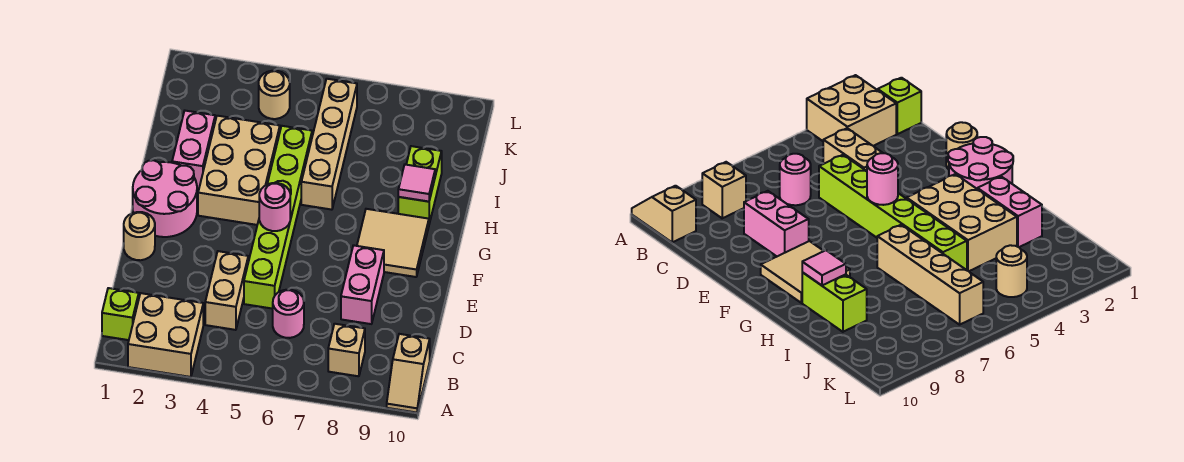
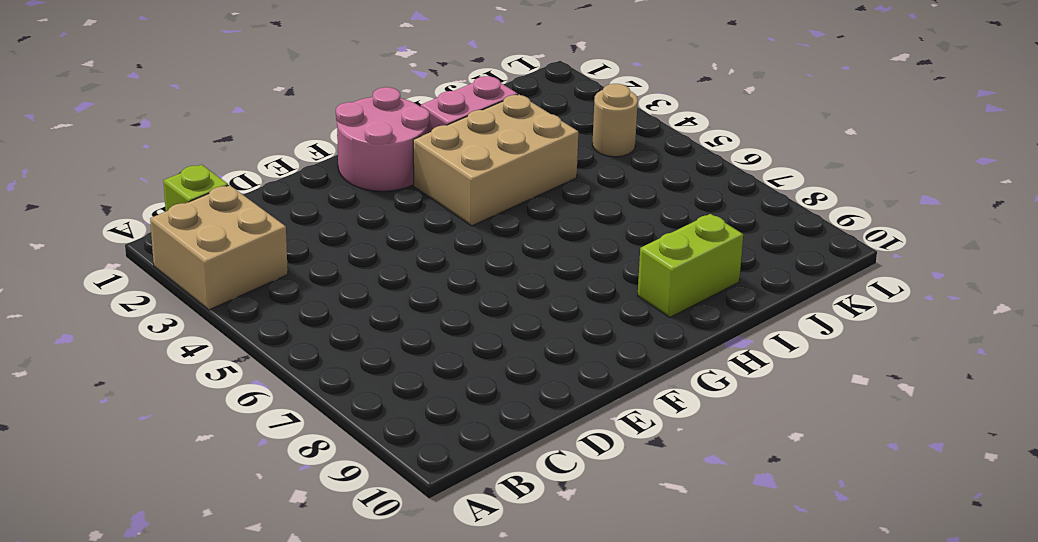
none -> tan 1x2 slope [387,334,430,413]
none -> tan 1x1 brick [328,324,365,376]
none -> tan 1x2 brick [205,251,248,330]

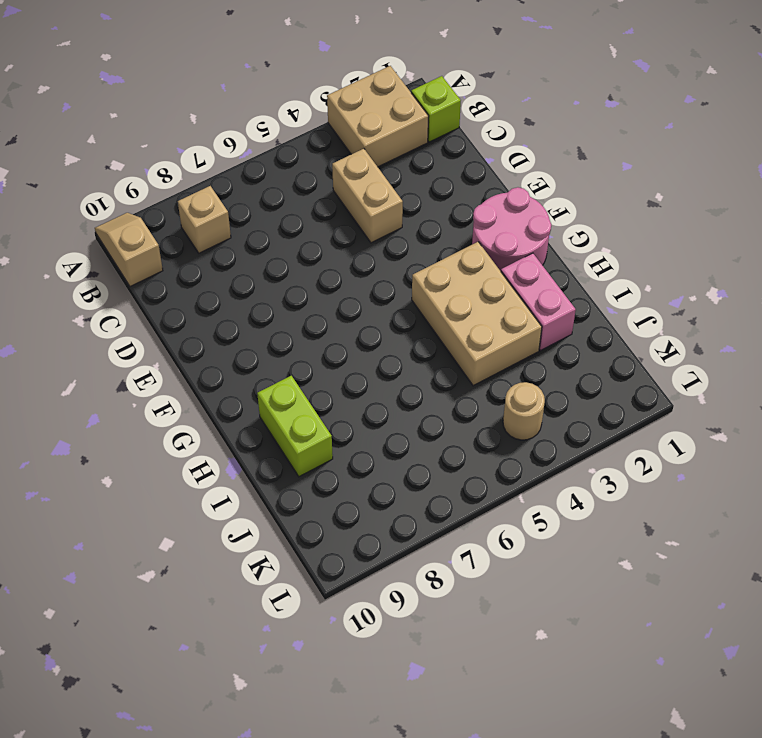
none -> pink 1x1 round brick [273,290,304,338]
none -> lime 1x6 brick [244,126,312,309]
none -> pink 1x2 brick [341,245,384,324]

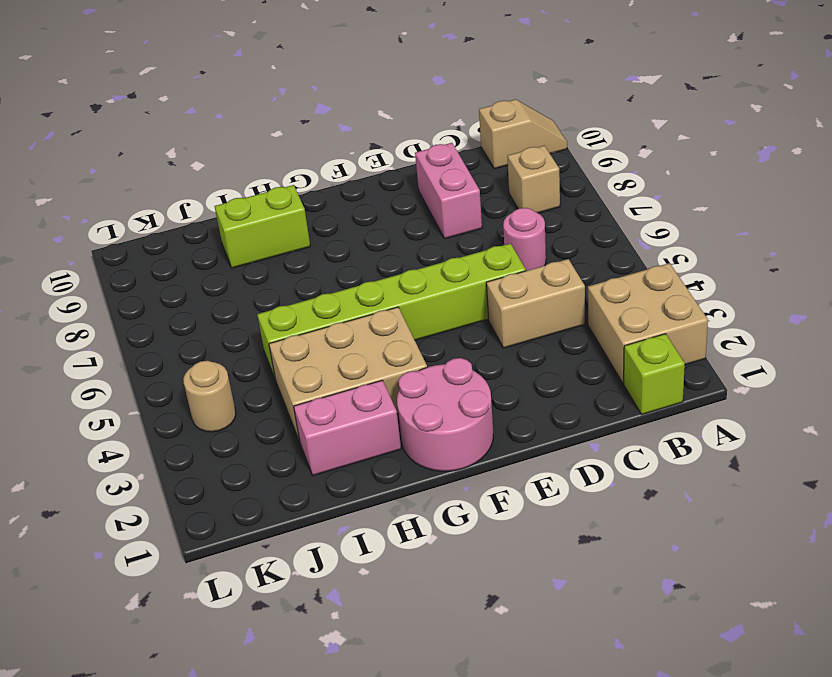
pink 1x2 brick [415,143,482,239] -> pink 1x2 brick turned to [341,245,384,324]
none -> tan 1x1 round brick [124,212,155,260]
none -> tan 2x2 tile [357,209,429,277]
none -> tan 1x4 brick [301,79,357,210]

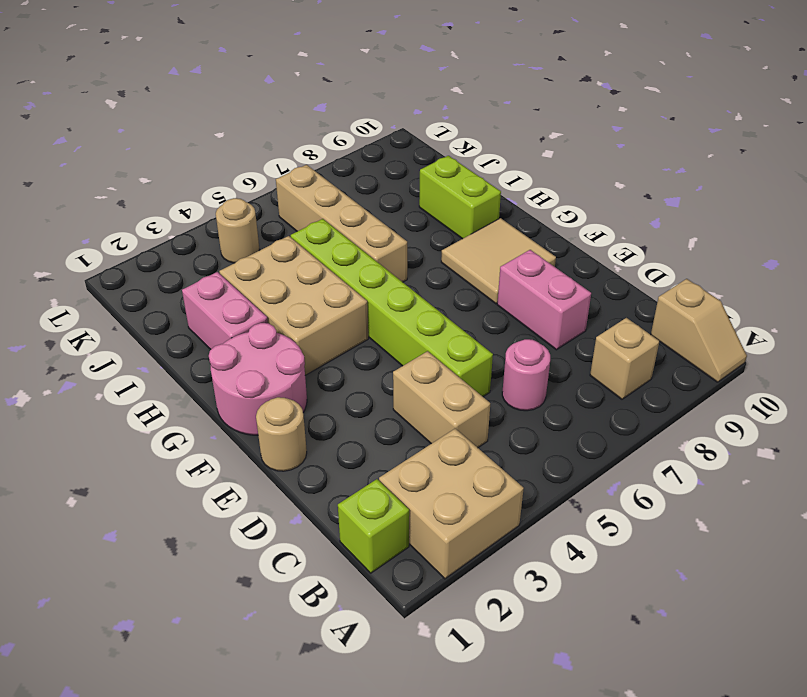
none -> pink 1x1 round brick [259,183,290,231]
none -> pink 1x1 tile [398,165,435,202]

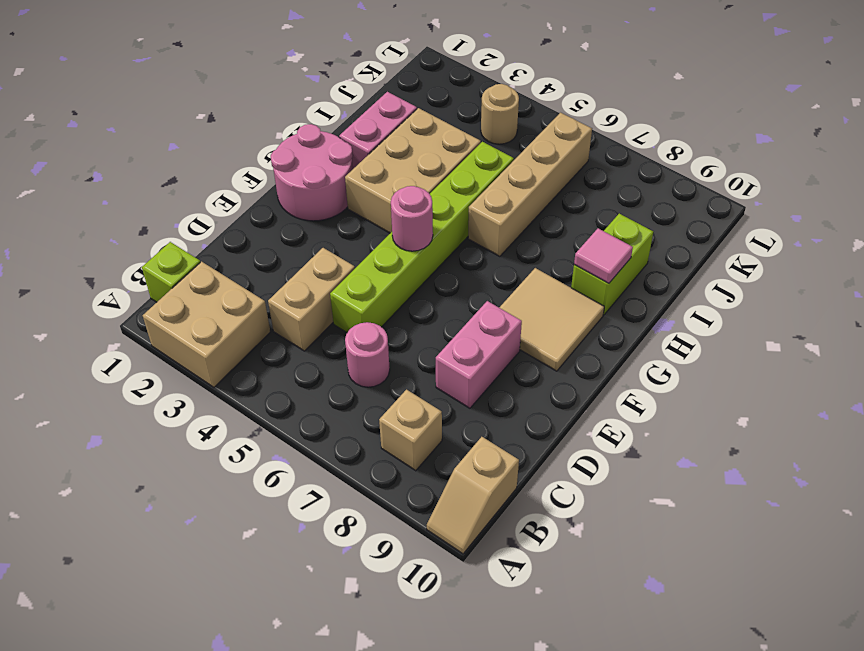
none -> tan 1x1 round brick [124,212,155,260]

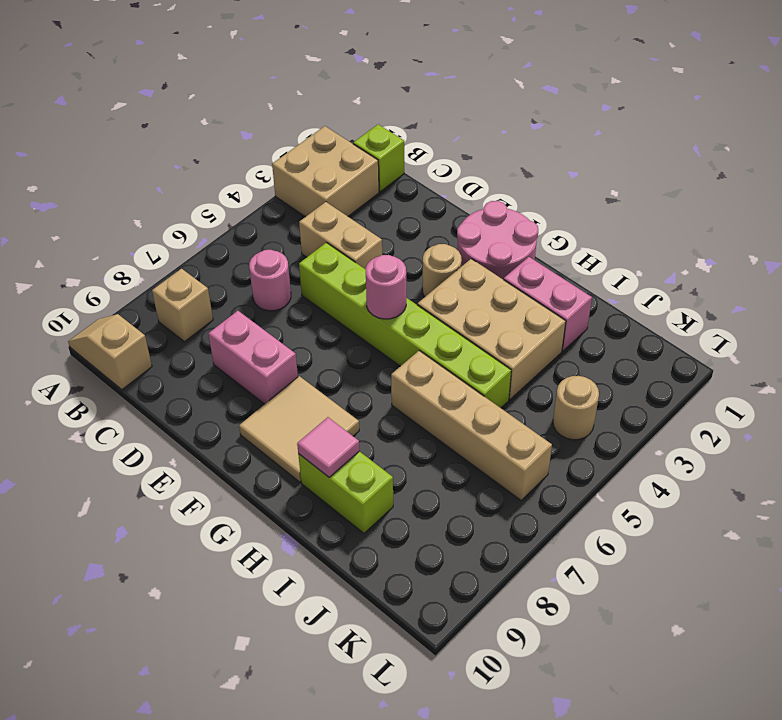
tan 1x1 round brick [422,244,462,297] -> tan 1x1 round brick moved to [124,212,155,260]

